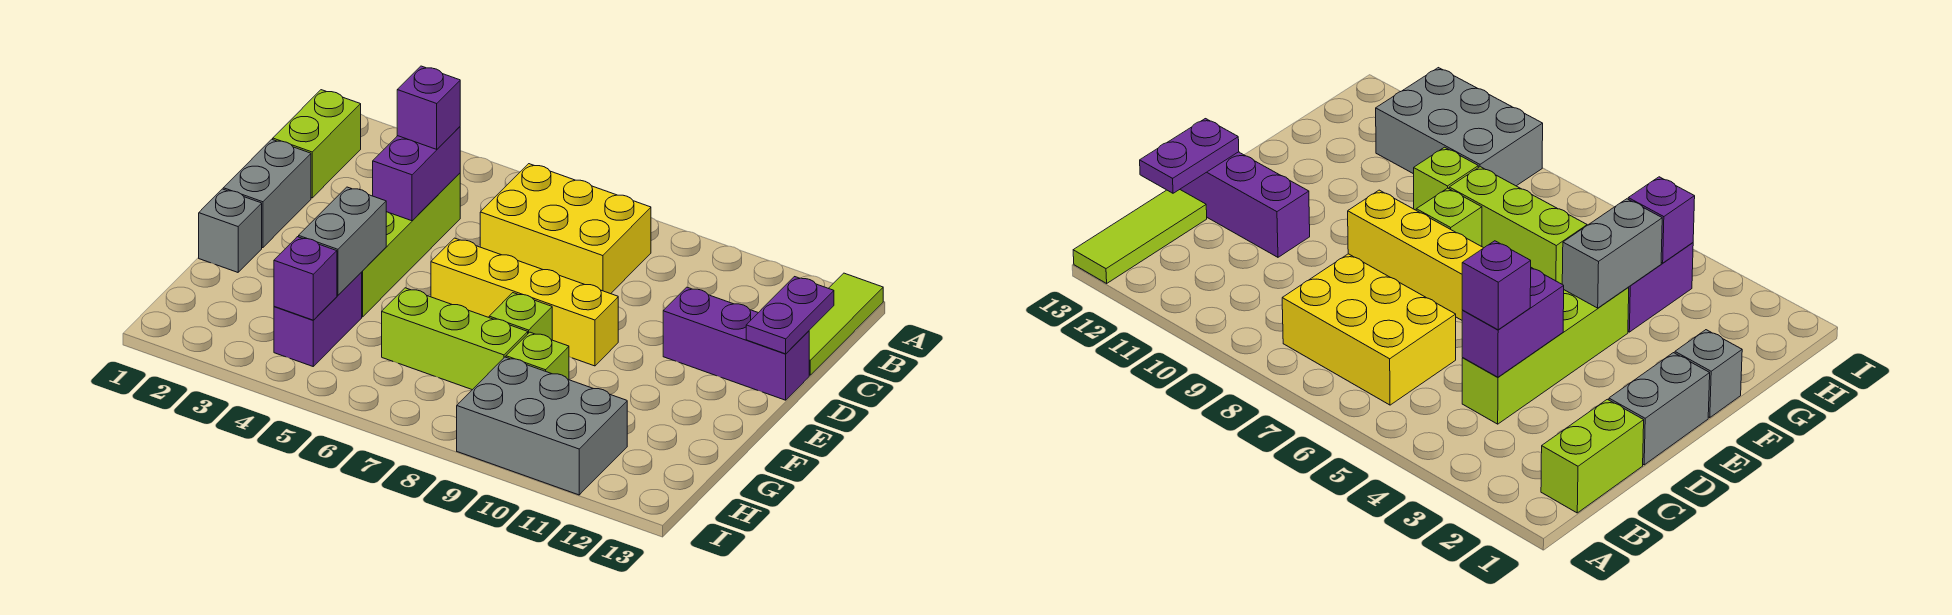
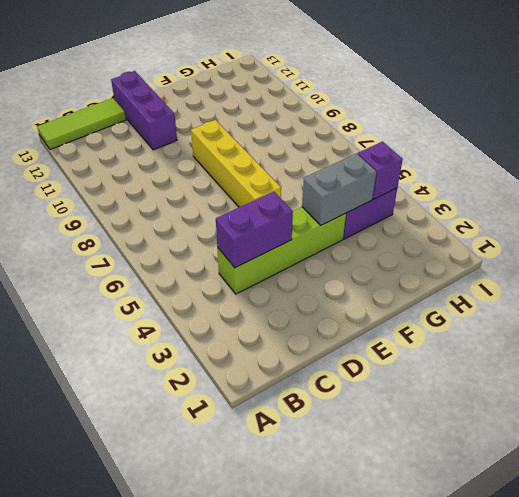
none -> lime 1x2 brick [273,90,361,198]
none -> yellow 2x3 brick [480,164,651,294]
none -> grey 1x2 brick [223,139,311,248]

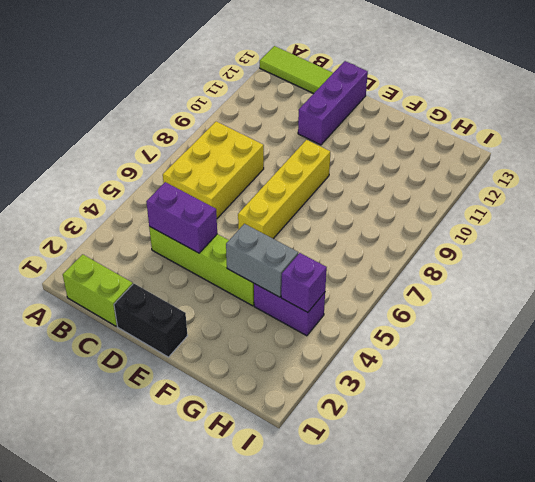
black 1x2 brick [114,284,187,357] -> grey 1x2 brick [223,139,311,248]
none -> grey 1x1 brick [199,189,262,272]
none -> lime 1x1 brick [489,293,552,340]
none -> lime 1x3 brick [382,288,528,390]

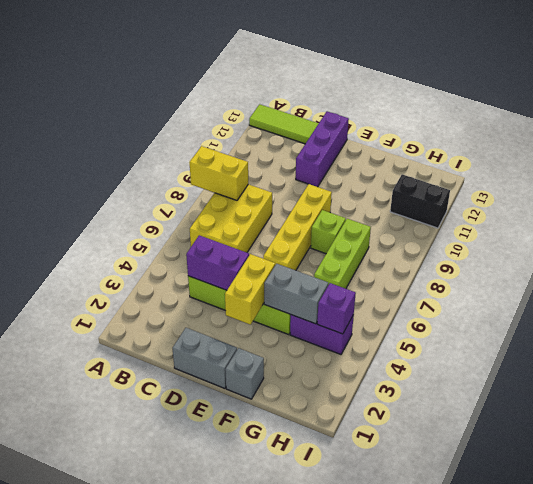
yellow 1x2 brick [190,146,248,200] -> none
yellow 1x2 brick [225,254,275,325] -> none
black 1x2 brick [390,174,450,228] -> grey 2x3 brick [457,357,627,495]
none -> lime 1x2 brick [273,90,361,198]
none -> lime 1x1 brick [506,332,569,380]
none -> purple 1x2 plate [746,277,834,354]

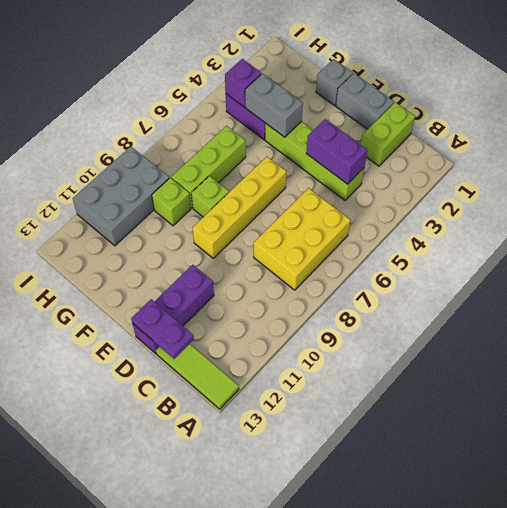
lime 1x2 brick [361,102,415,166] -> lime 1x2 brick turned to [273,90,361,198]
none -> purple 1x1 brick [397,66,460,149]

